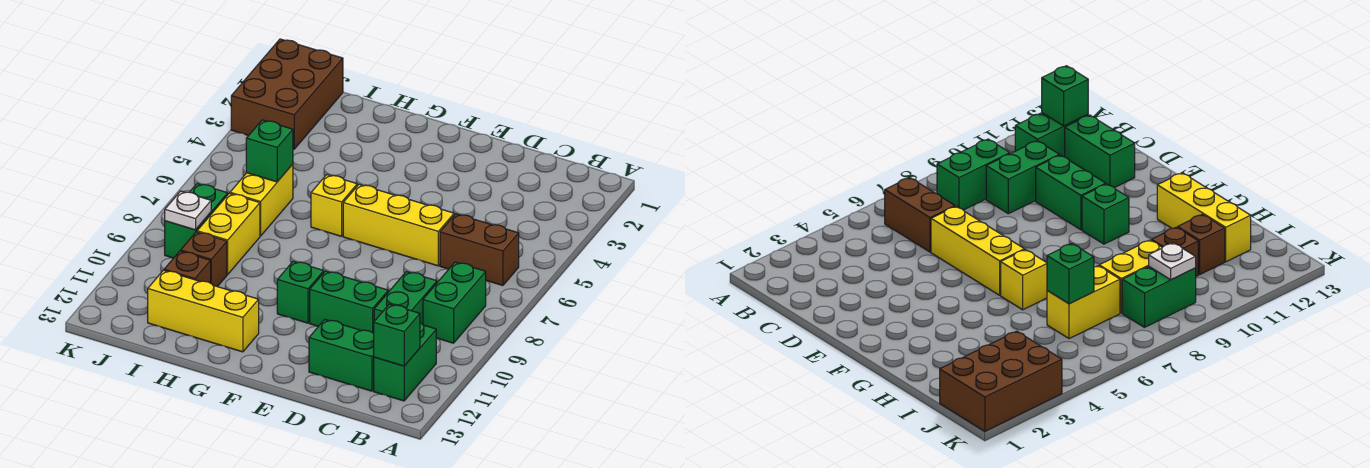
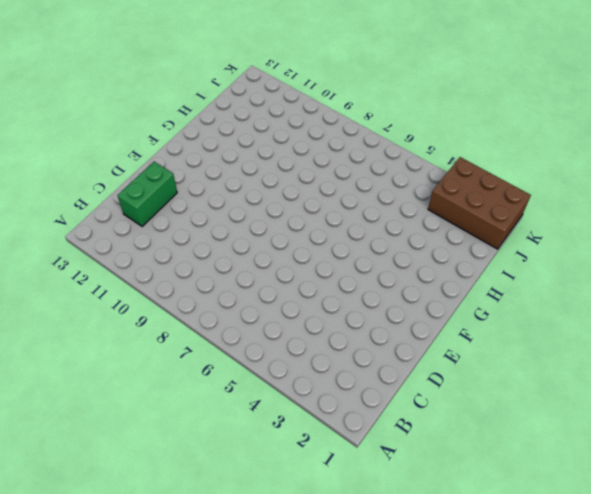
none -> brown 1x2 brick [440,214,519,286]
none -> green 1x2 brick [423,262,486,343]
none -> green 1x2 brick [374,323,436,401]

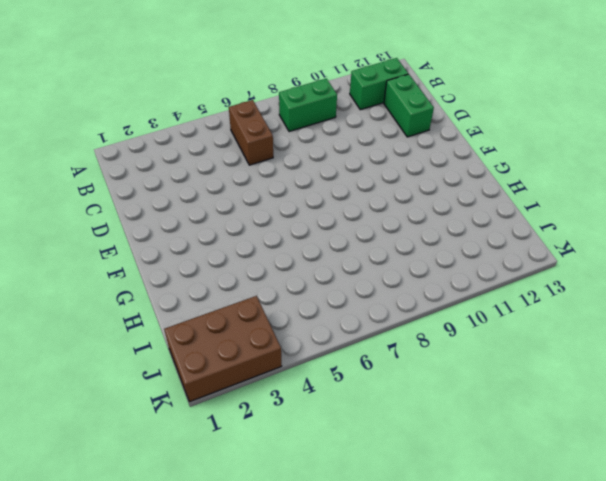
none -> green 1x2 brick [374,272,437,324]
none -> yellow 1x3 brick [343,184,454,266]
none -> green 1x2 brick [310,271,388,333]

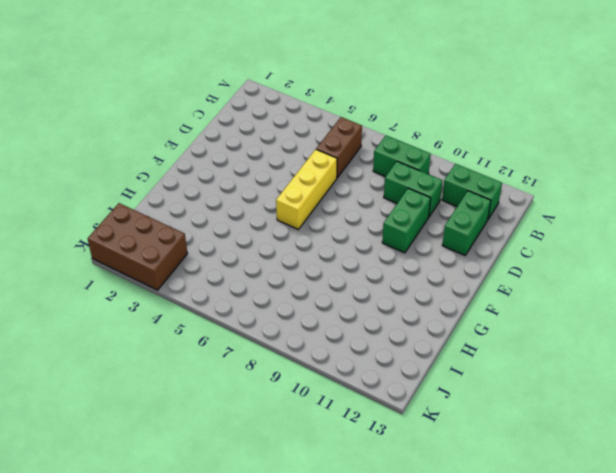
none -> green 1x1 brick [277,261,324,323]
none -> yellow 1x1 brick [311,175,357,236]
none -> yellow 1x3 brick [148,270,259,352]

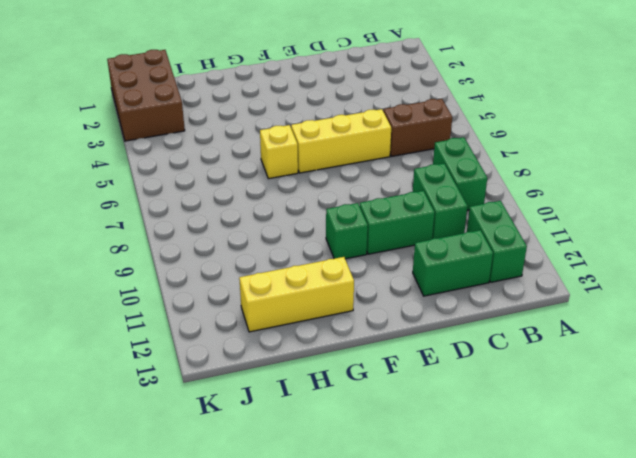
none -> yellow 1x2 brick [230,164,293,236]
none -> yellow 1x2 brick [197,193,260,274]
none -> brown 1x1 brick [181,232,227,287]

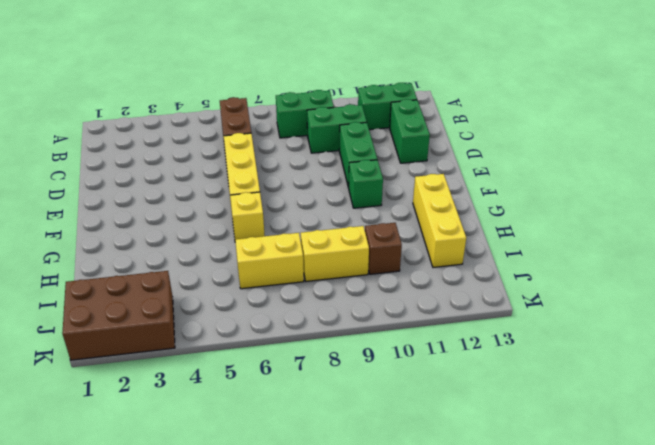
none -> brown 1x1 brick [164,251,211,283]
none -> green 1x2 brick [165,184,228,258]
none -> green 1x1 brick [374,304,420,366]

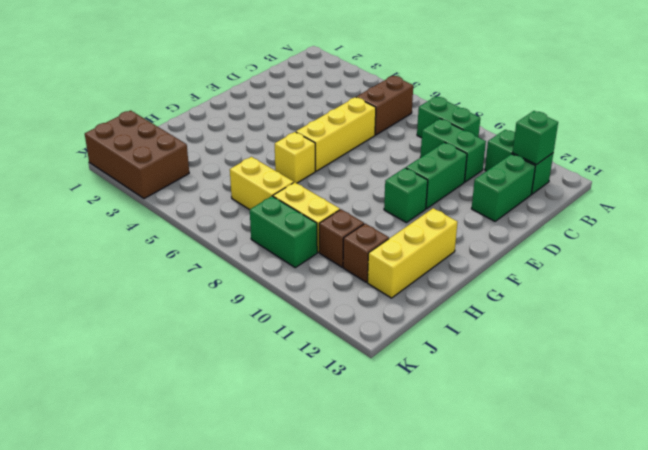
none -> green 1x1 brick [246,120,293,182]
none -> white 1x1 plate [165,191,211,230]

